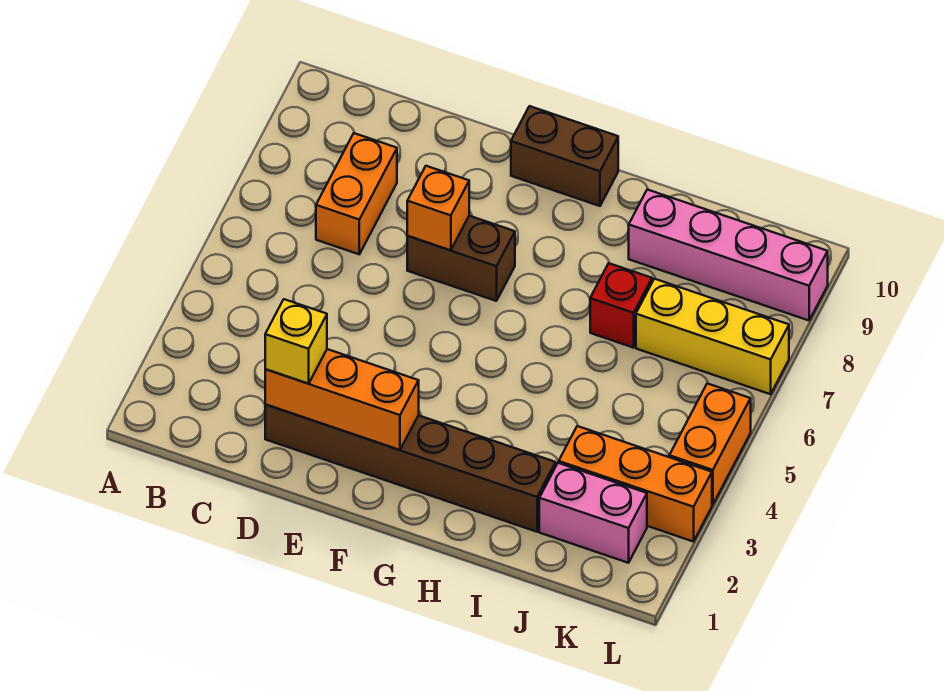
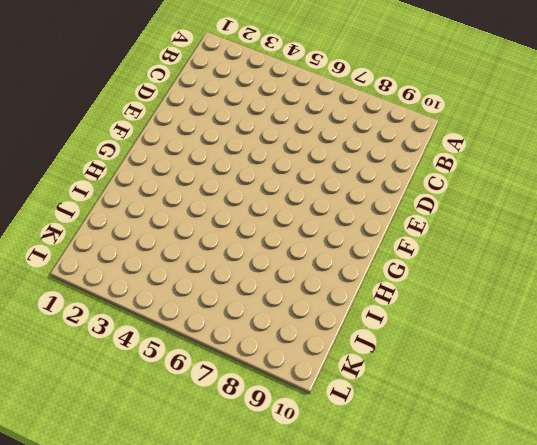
none -> orange 1x2 brick [316,133,397,254]
none -> brown 1x6 brick [265,405,556,532]
none -> brown 1x2 brick [407,216,515,301]

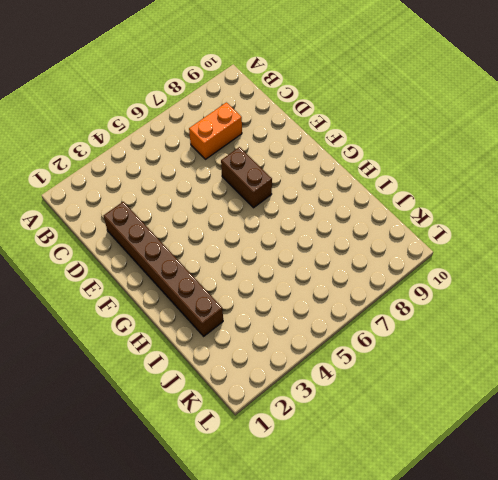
none -> brown 1x2 brick [511,106,618,206]
none -> red 1x1 brick [590,263,652,348]
none -> pink 1x4 brick [629,189,828,320]

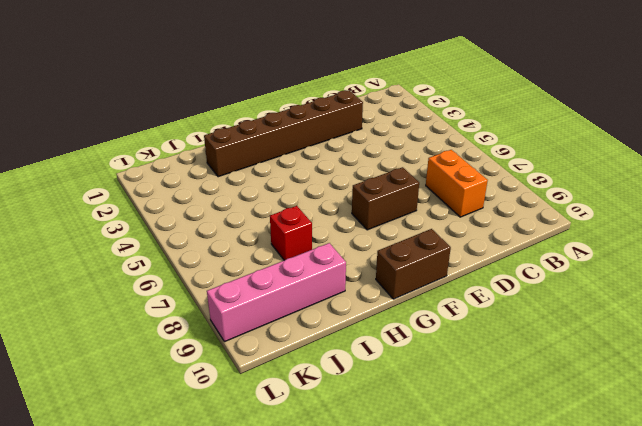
none -> pink 1x2 brick [539,463,647,563]
none -> orange 1x3 brick [559,426,712,542]
none -> yellow 1x3 brick [636,279,789,394]

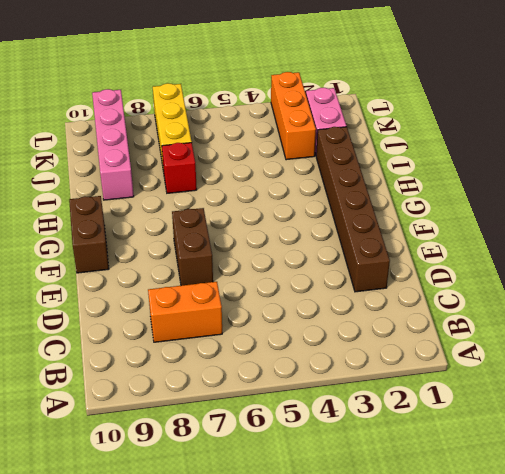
none -> orange 1x2 brick [669,383,751,505]
none -> orange 1x3 brick [265,349,419,450]
none -> orange 1x1 brick [407,166,469,250]

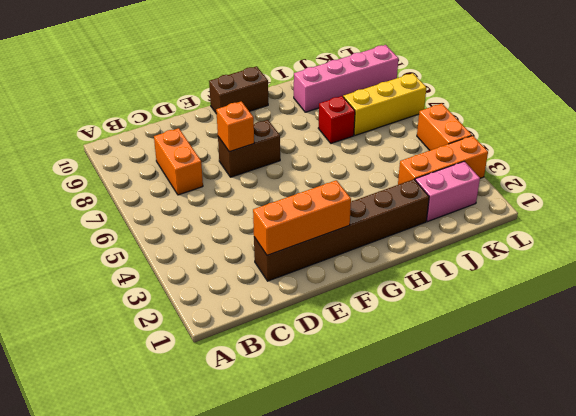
none -> yellow 1x1 brick [265,299,327,384]

